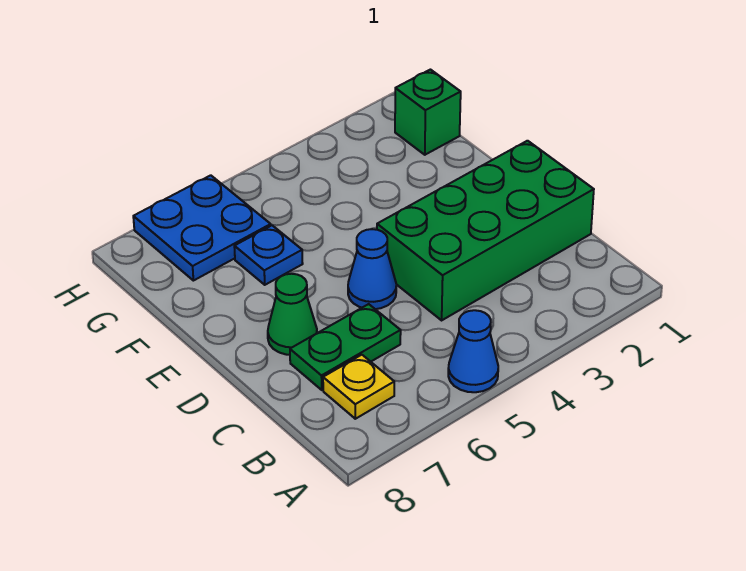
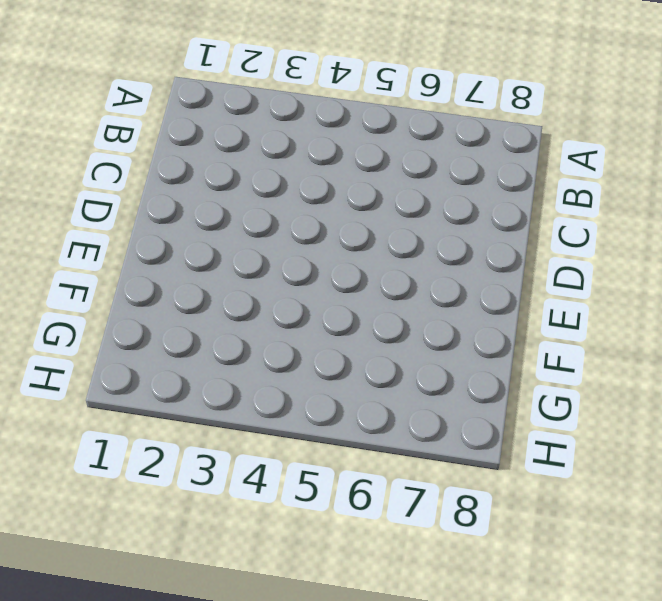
none -> blue 1x1 cone [448,310,498,392]
none -> yellow 1x1 plate [323,355,394,419]

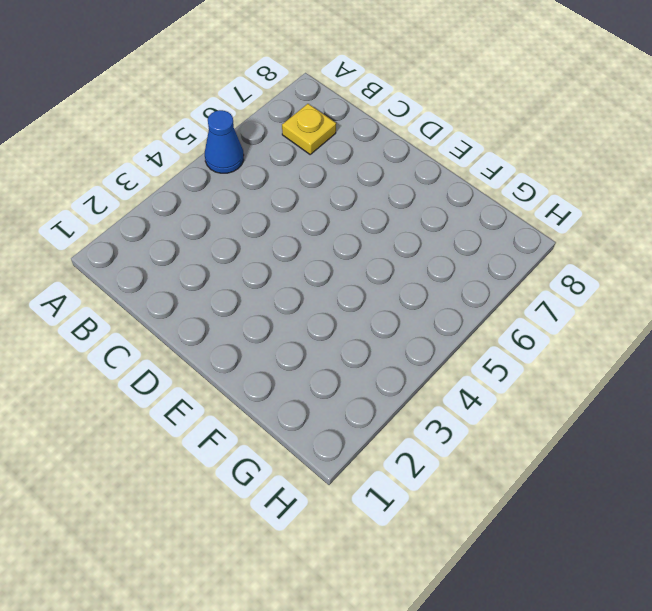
none -> green 2x4 brick [377,141,594,320]
none -> green 1x2 plate [290,304,401,390]

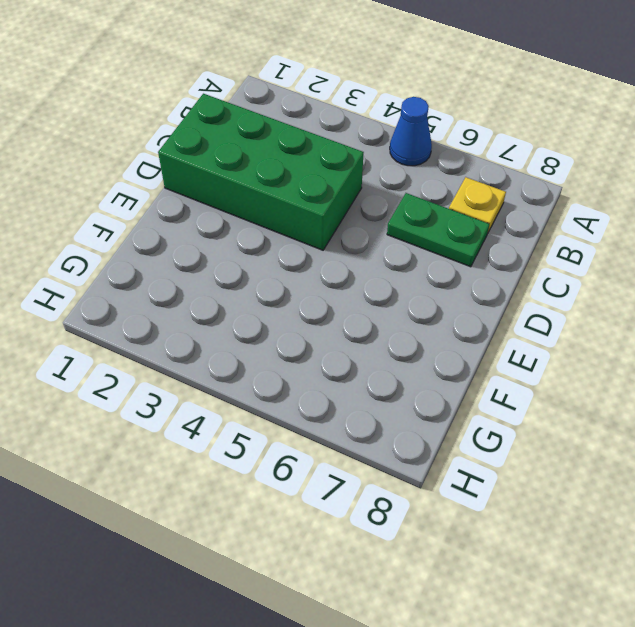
none -> blue 1x1 cone [348,229,396,309]
none -> green 1x1 cone [268,274,317,355]

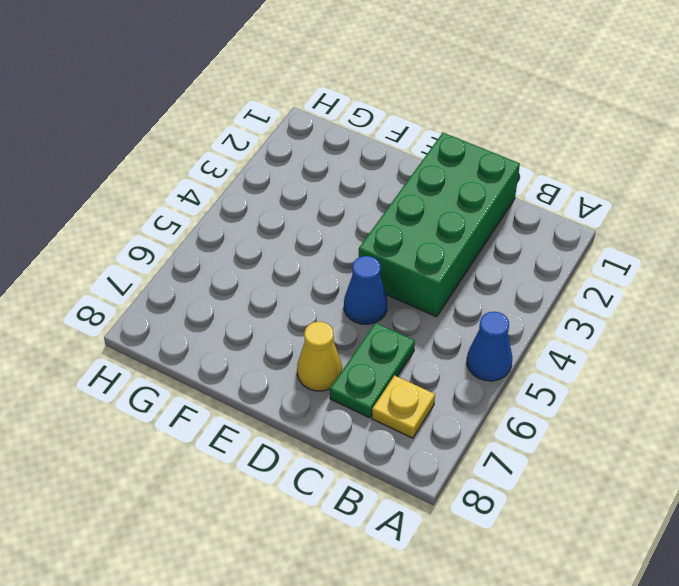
yellow 1x1 cone [297,322,342,391] -> green 1x1 cone [268,274,317,355]
none -> blue 1x1 plate [234,225,303,285]
none -> green 1x1 brick [395,70,461,155]

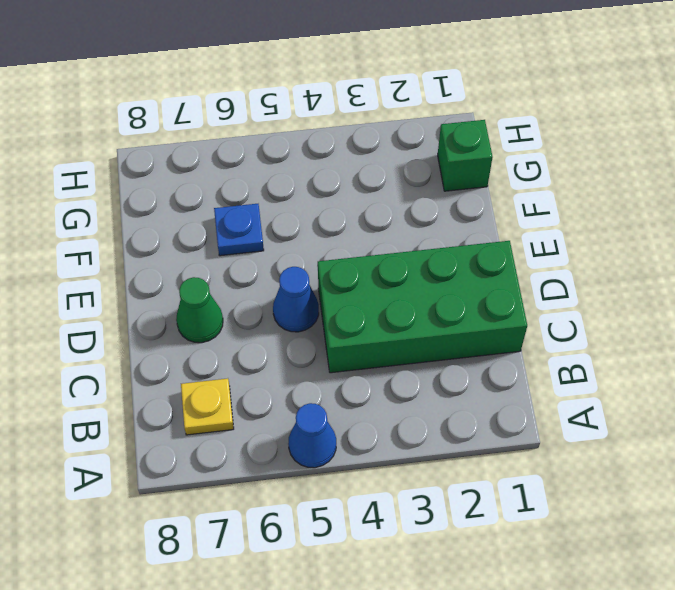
none -> green 1x2 plate [290,304,401,390]
none -> blue 2x2 plate [133,175,271,281]

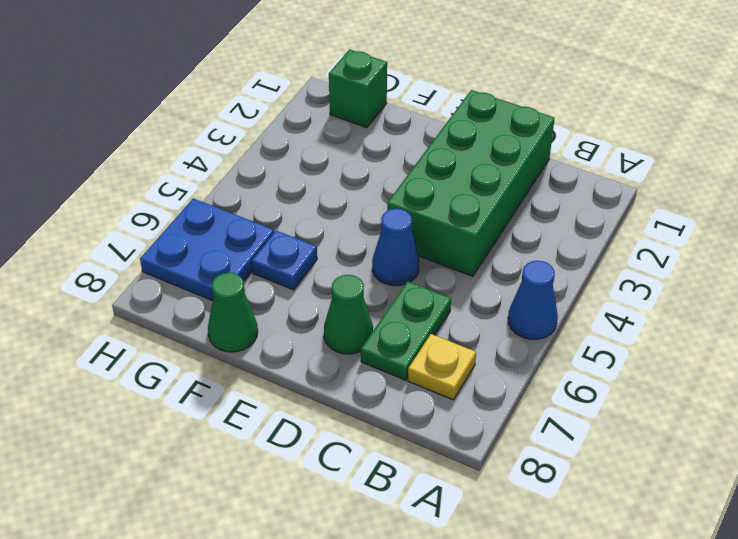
green 1x1 cone [208,273,258,352] -> none

